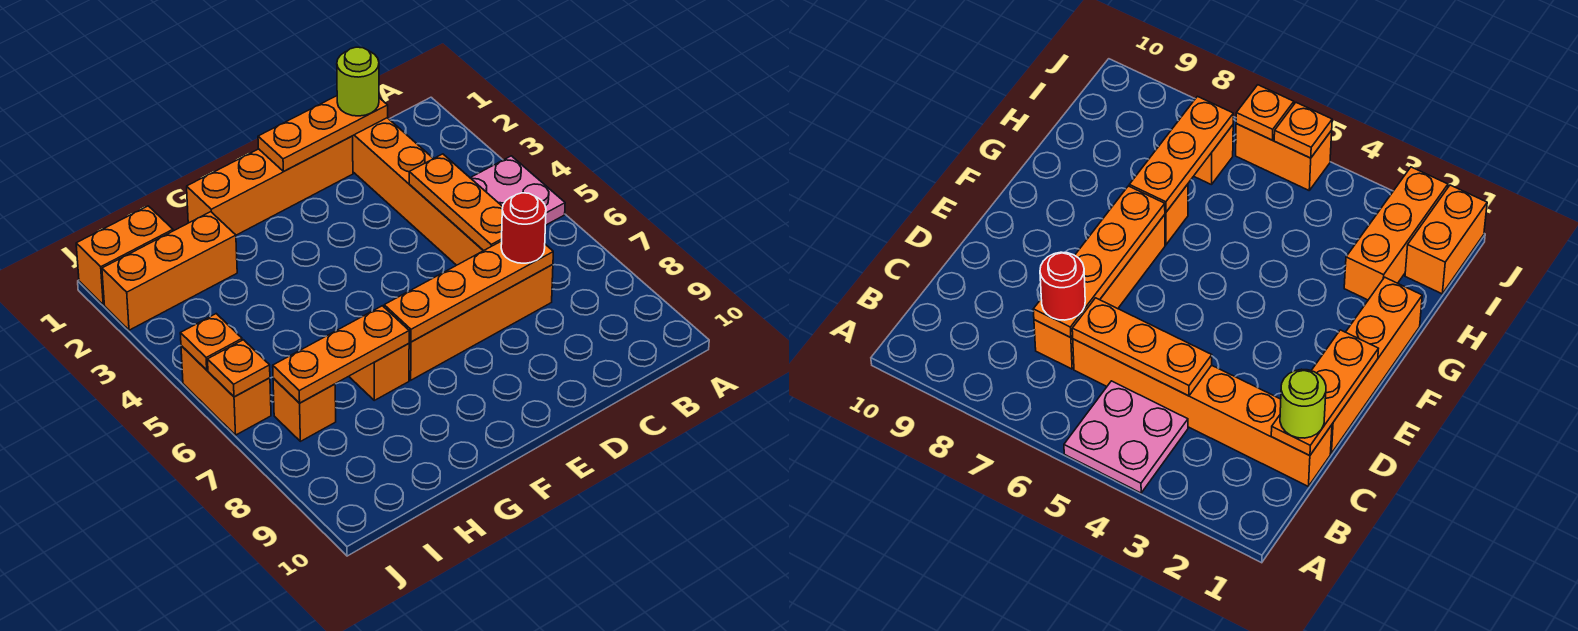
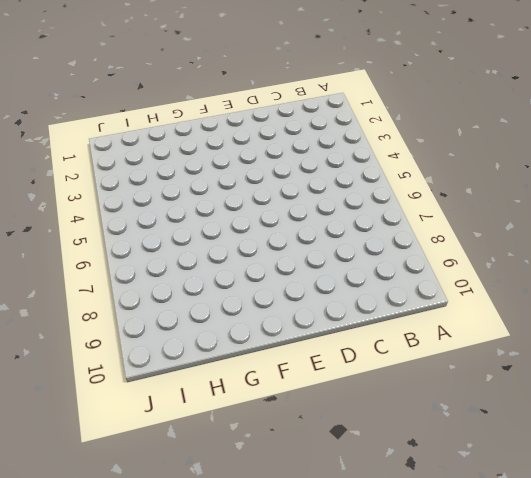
none -> pink 2x2 plate [471,156,565,225]
none -> orange 1x6 brick [353,118,483,265]
none -> orange 1x4 brick [409,265,553,380]

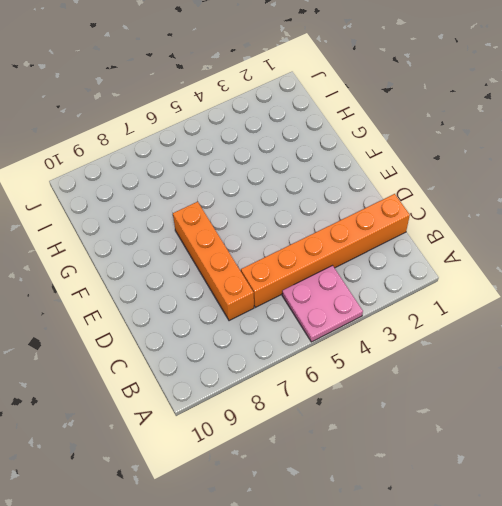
none -> orange 1x4 brick [187,136,353,235]
none -> orange 1x1 brick [349,343,409,400]
none -> orange 1x3 brick [102,212,237,330]

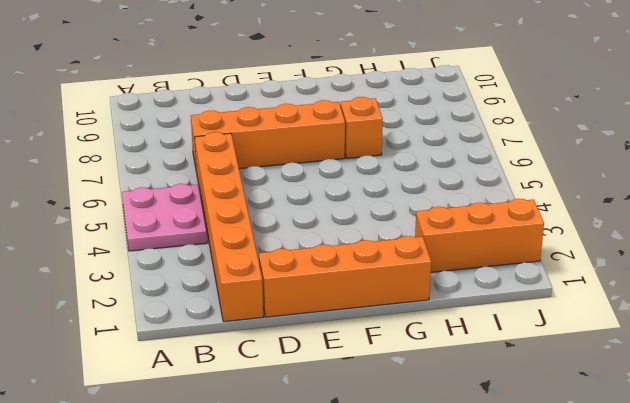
none -> orange 1x2 brick [76,206,173,305]
none -> orange 1x1 brick [273,378,336,441]
none -> orange 1x2 brick [181,346,271,435]

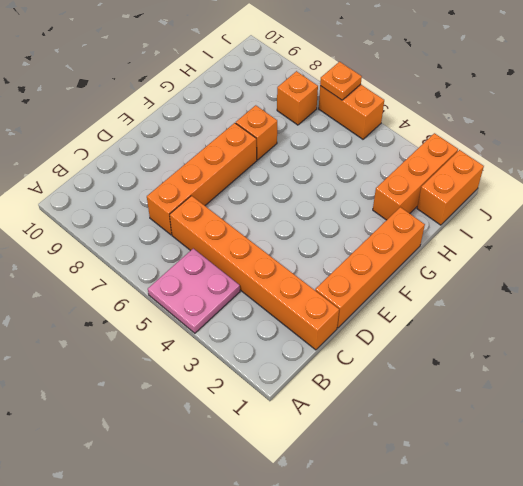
none -> orange 1x3 plate [258,96,388,171]
none -> orange 1x3 plate [409,154,503,251]
none -> orange 1x4 plate [384,241,553,342]

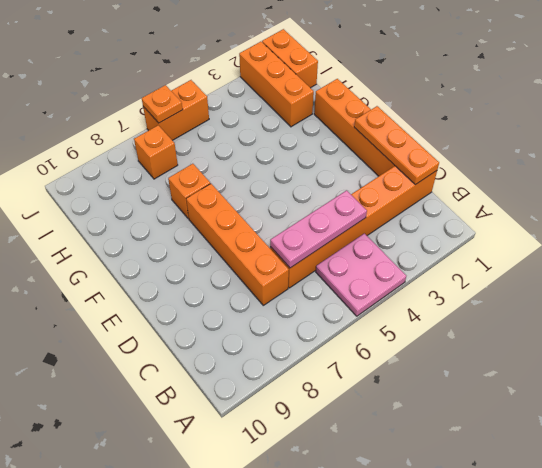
pink 1x3 plate [270,190,367,268] -> orange 1x3 plate [409,154,503,251]
none -> orange 1x4 plate [384,241,553,342]
none -> orange 1x3 plate [273,306,409,403]
none -> orange 1x1 plate [180,314,242,370]

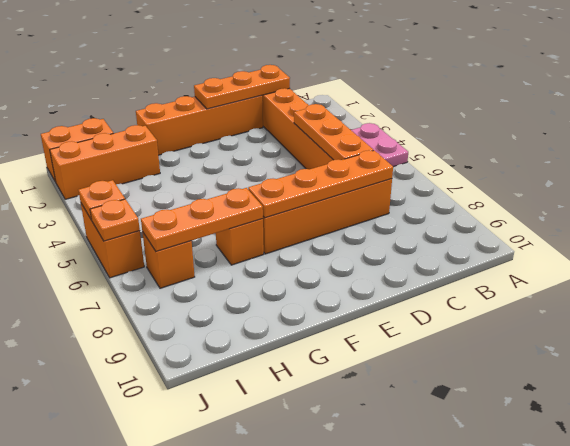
none -> lime 1x1 round brick [337,47,379,116]
none -> red 1x1 round brick [501,193,546,263]

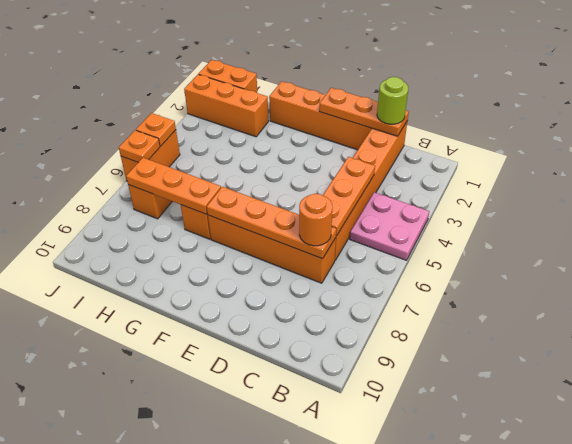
orange 1x1 round brick [299,194,332,246] -> red 1x1 round brick [501,193,546,263]

